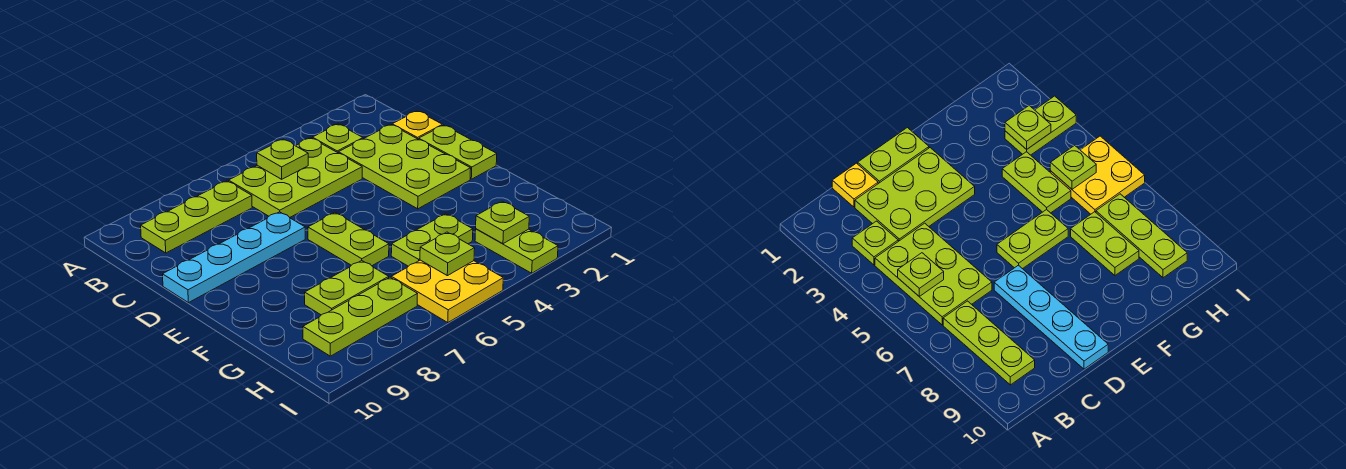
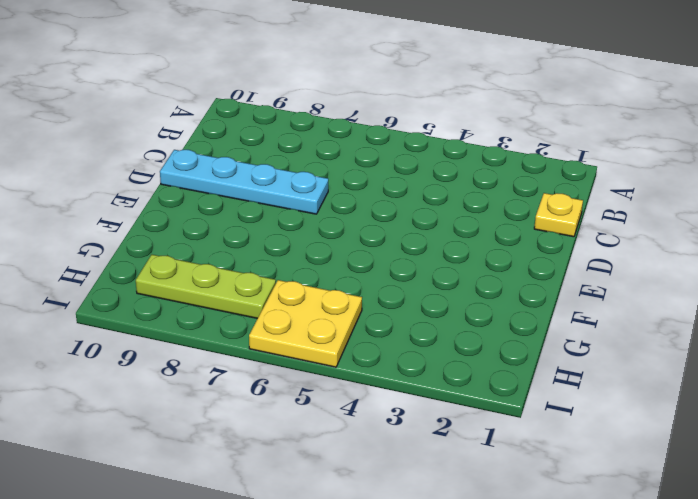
none -> lime 1x1 plate [312,124,363,153]
none -> lime 2x3 plate [229,138,362,217]
none -> lime 1x3 plate [141,181,252,253]

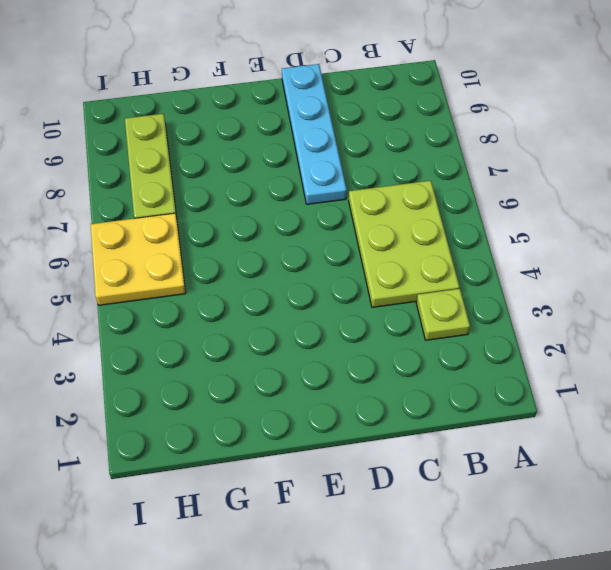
none -> lime 1x3 plate [141,181,252,253]
none -> yellow 1x1 plate [392,111,442,139]
none -> lime 2x3 plate [338,125,471,209]

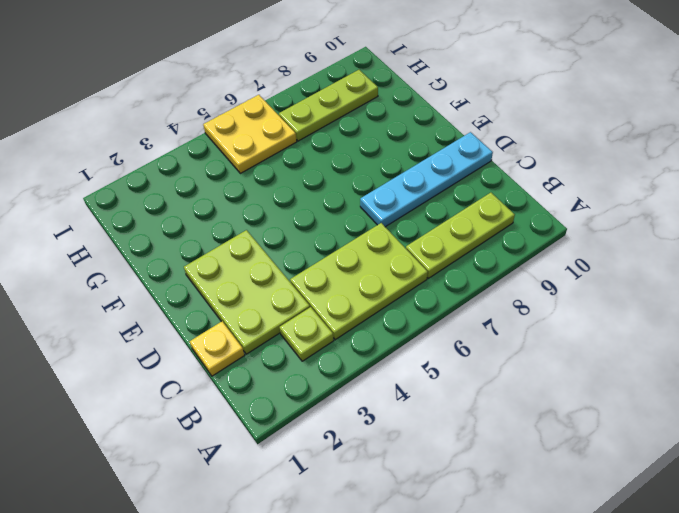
none -> lime 1x2 plate [419,125,497,179]
none -> lime 1x2 plate [308,213,389,266]
none -> lime 1x2 plate [391,214,473,266]

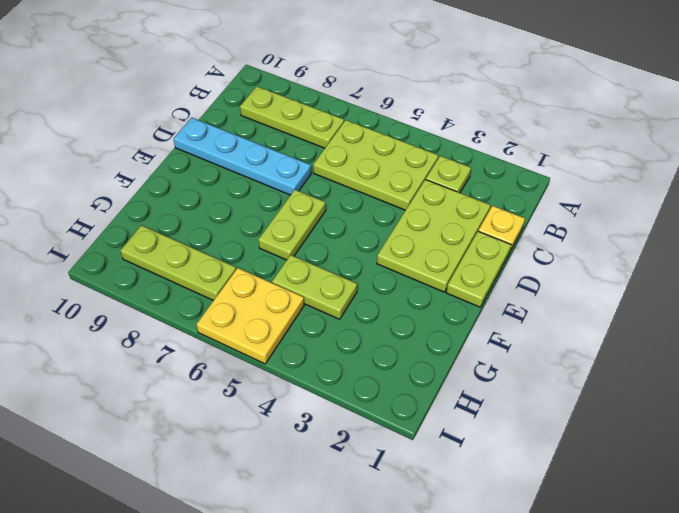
none -> lime 1x2 plate [305,261,389,315]
none -> lime 1x2 plate [475,229,558,273]
none -> lime 1x1 plate [257,139,308,179]

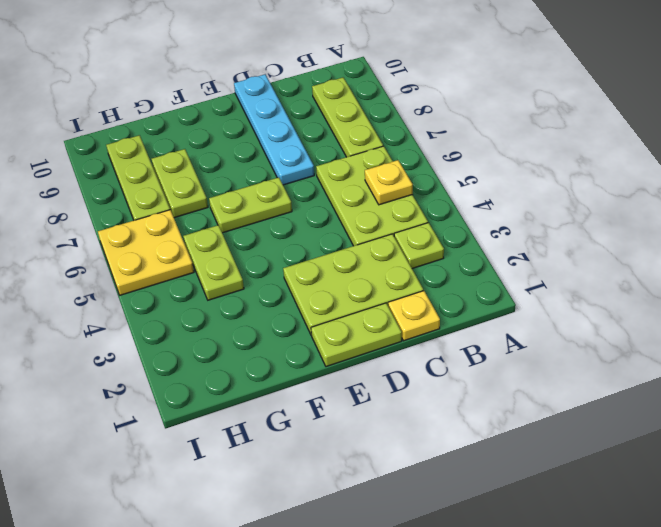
yellow 1x1 plate [365,160,413,205] -> lime 1x1 plate [257,139,308,179]
none -> lime 1x2 plate [475,229,558,273]
none -> lime 1x1 plate [476,201,529,244]
none -> lime 1x1 plate [420,232,475,276]

